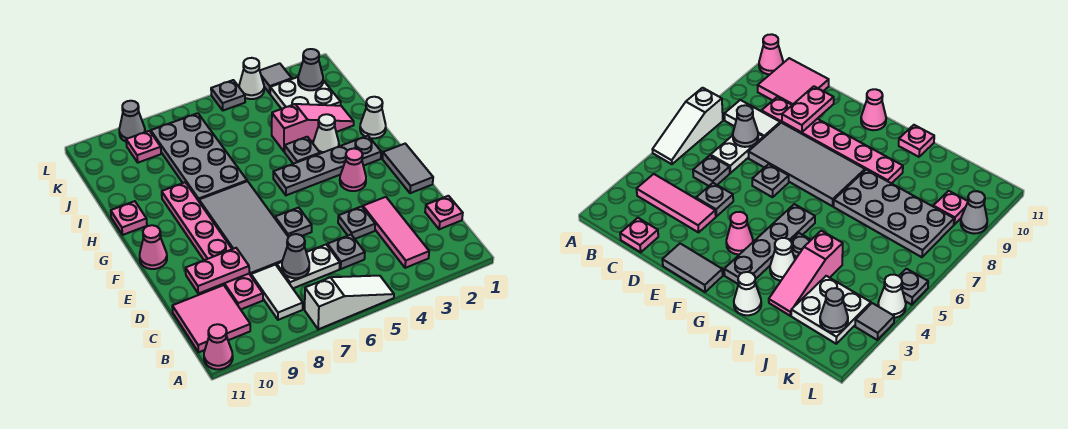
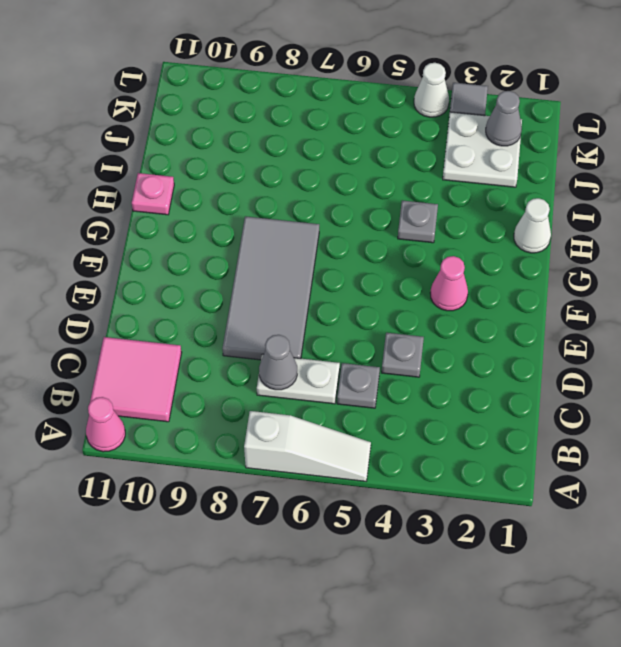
none -> pink 1x3 tile [363,197,429,268]
none -> white 1x2 tile [251,265,303,320]
none -> pink 1x1 plate [425,196,463,229]
none -> pink 1x6 plate [162,182,263,309]

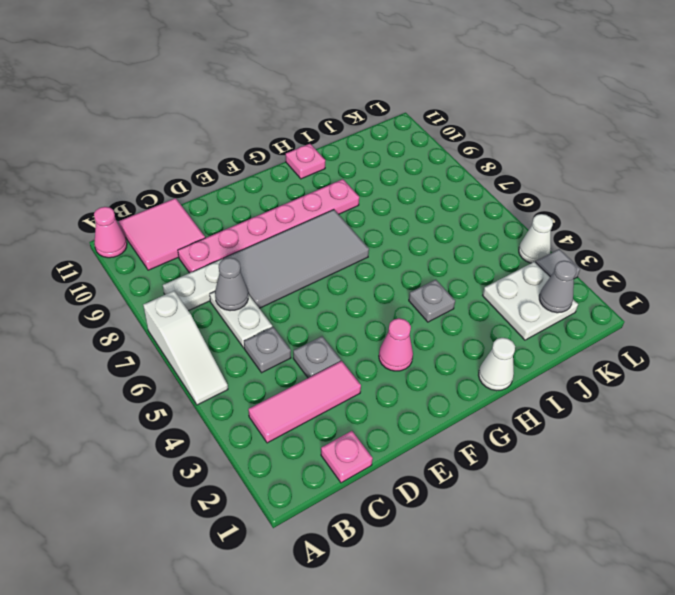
white 1x2 plate [163,259,222,311] -> white 1x2 tile [251,265,303,320]
none -> grey 1x2 tile [383,144,433,193]
none -> grey 1x1 plate [275,207,312,237]
none -> pink 1x1 cone [140,225,167,269]
none -> grey 1x4 plate [273,136,381,195]

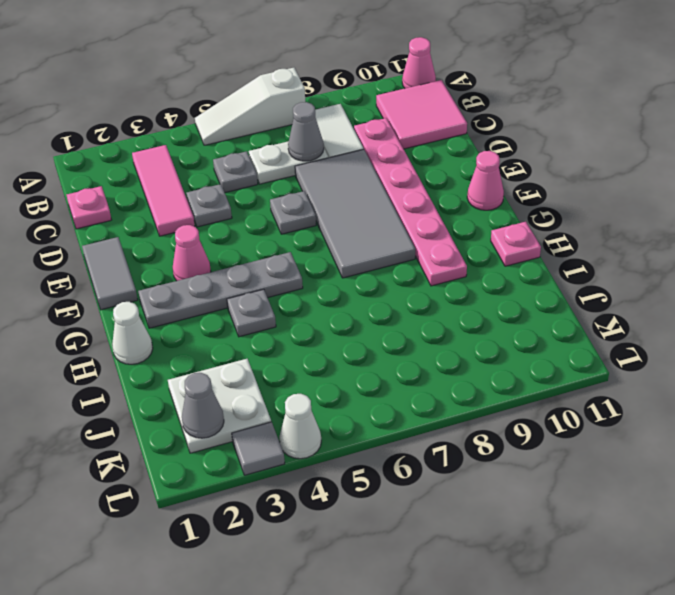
none -> white 1x1 cone [313,114,339,154]
none -> grey 2x4 plate [151,113,247,201]
none -> pink 1x3 slope [272,104,354,152]
none -> pink 1x1 plate [126,131,161,163]

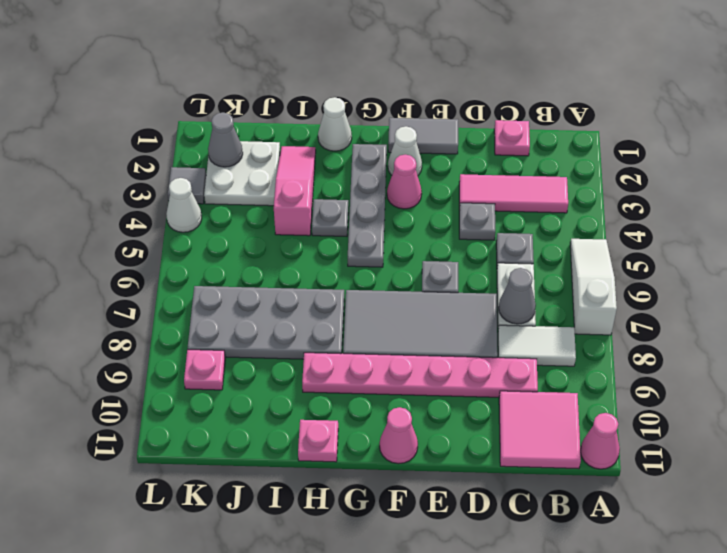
white 1x1 cone [388,126,422,176] -> white 1x1 cone moved to [313,114,339,154]
none -> grey 1x1 plate [211,80,245,110]
none -> grey 1x1 cone [119,101,145,141]
none -> pink 1x2 plate [186,248,249,294]

